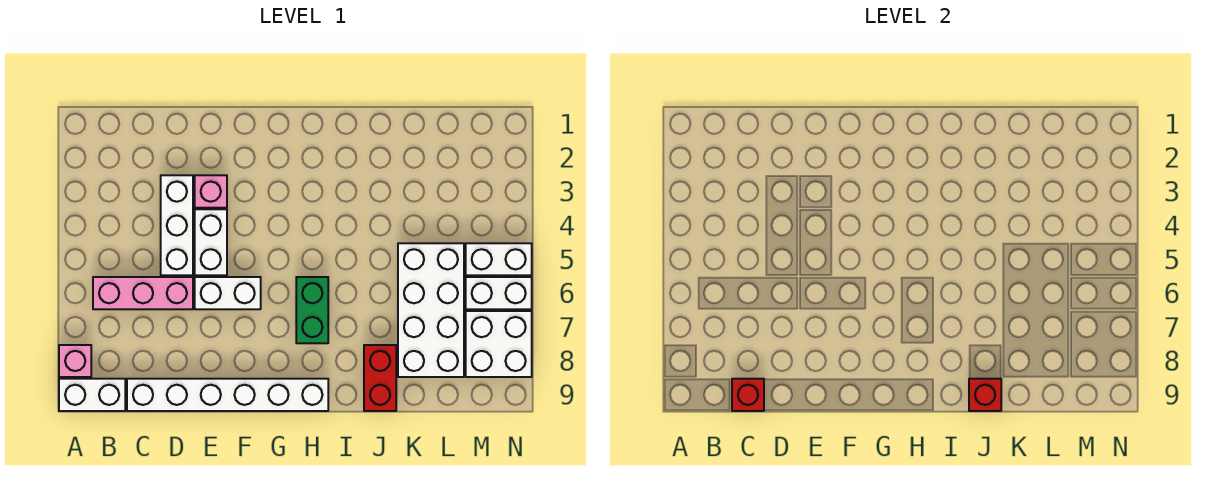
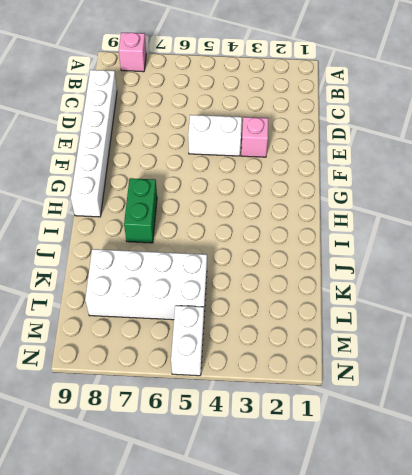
green 1x2 brick [124,178,157,243] -> green 1x2 brick turned to [296,277,328,343]
none -> white 1x2 brick [59,379,125,411]
none -> pink 1x3 brick [93,277,193,309]
none -> white 1x3 brick [161,175,193,275]

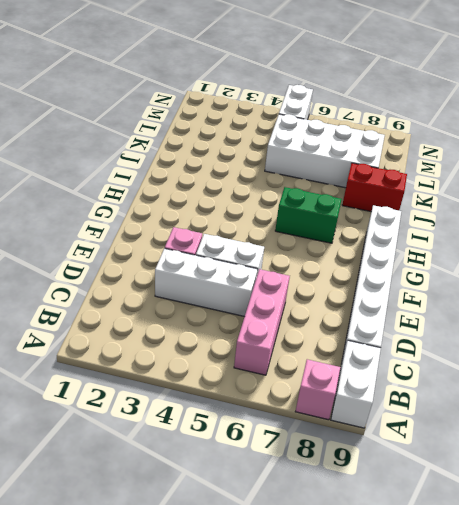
none -> white 1x2 brick [195,277,261,309]
none -> white 1x2 brick [466,277,532,309]
none -> white 2x2 brick [466,311,532,377]

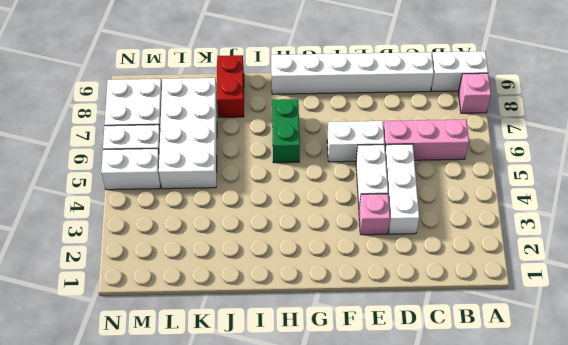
none -> red 1x1 brick [732,379,764,411]
none -> red 1x1 brick [969,379,1001,411]

